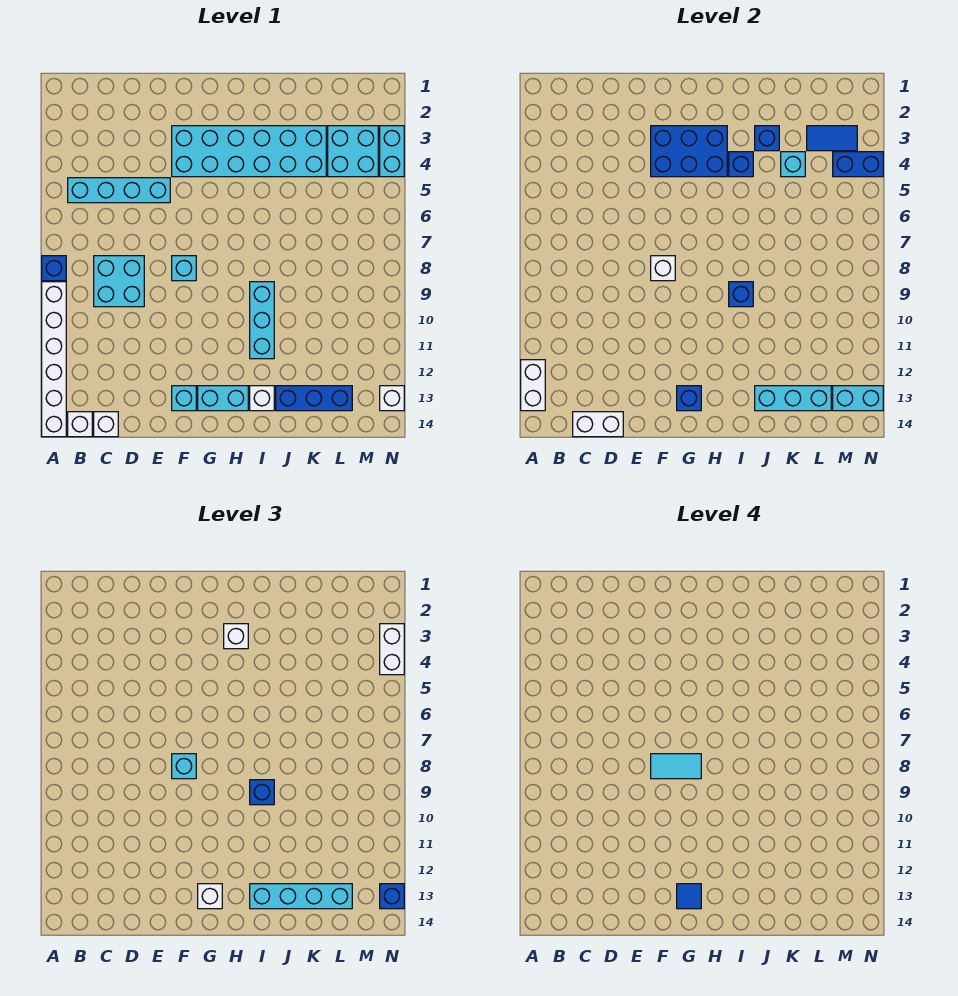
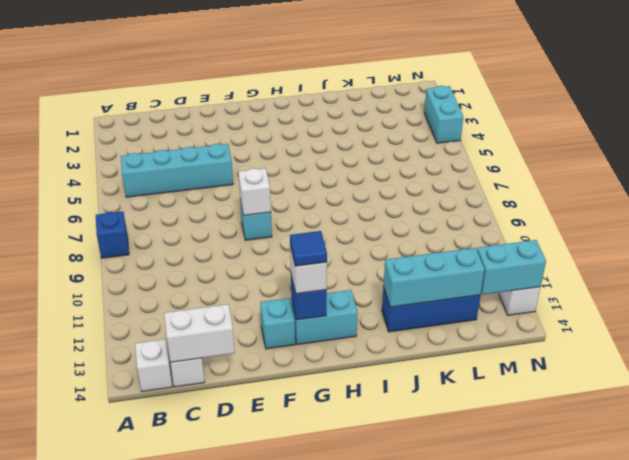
none -> white 1x6 brick [42,282,66,437]
none -> cyan 2x2 brick [94,256,144,307]
none -> cyan 2x6 brick [172,126,326,177]
none -> cyan 1x3 brick [250,282,274,359]

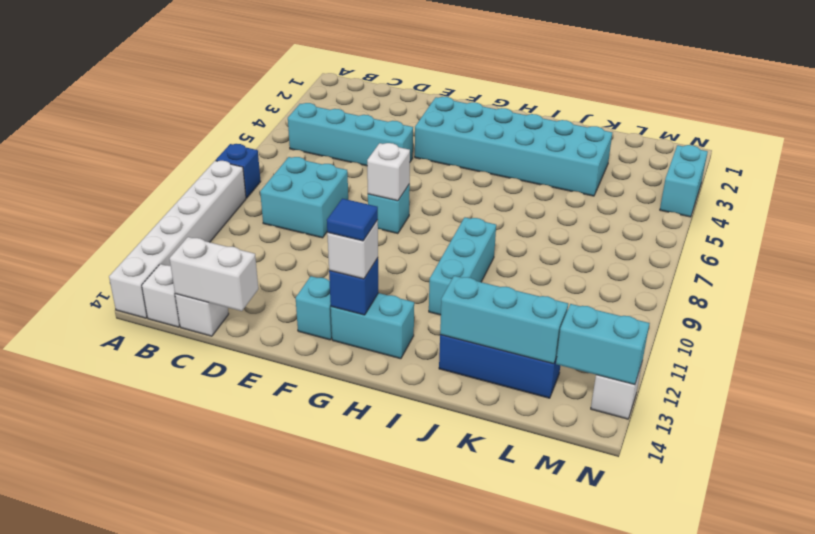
none -> white 1x1 brick [250,386,274,411]
none -> cyan 2x2 brick [328,126,378,177]
none -> white 1x2 brick [521,360,545,411]
none -> blue 2x3 brick [651,126,727,177]

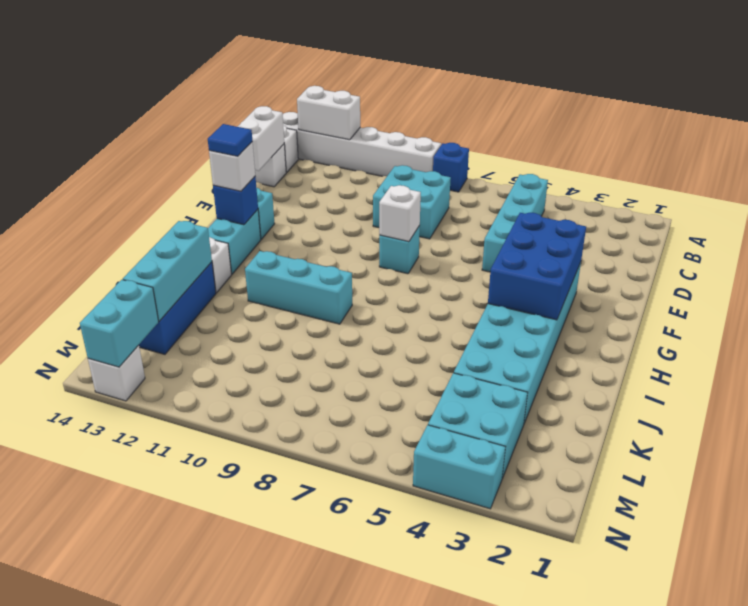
none -> blue 1x1 brick [729,152,753,177]
none -> blue 1x1 brick [729,282,753,307]
none -> blue 1x1 brick [755,126,779,151]
none -> cyan 1x1 brick [781,152,805,177]

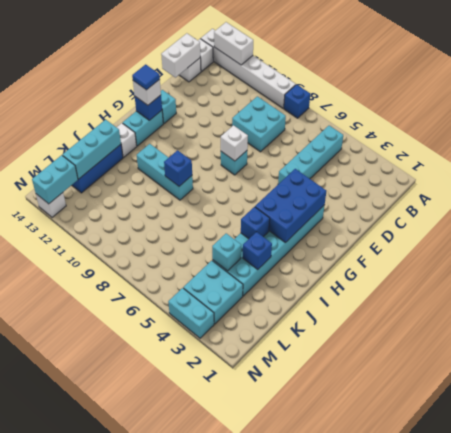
none -> blue 1x2 tile [807,126,857,151]
none -> blue 1x2 brick [833,152,883,177]
none -> cyan 1x1 brick [172,754,196,779]
none -> white 1x1 brick [224,624,248,649]

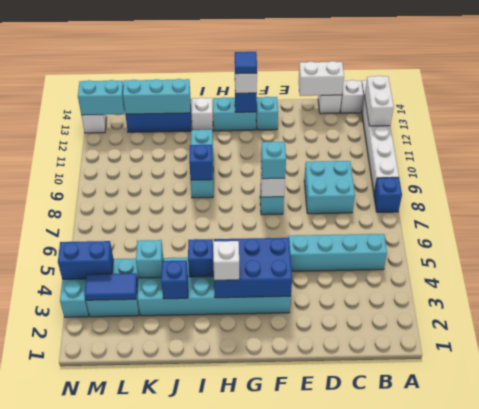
none -> blue 1x1 brick [250,780,274,805]
none -> cyan 1x4 brick [250,884,352,909]
none -> white 1x2 brick [380,624,404,675]
none -> blue 1x1 brick [380,884,404,909]

